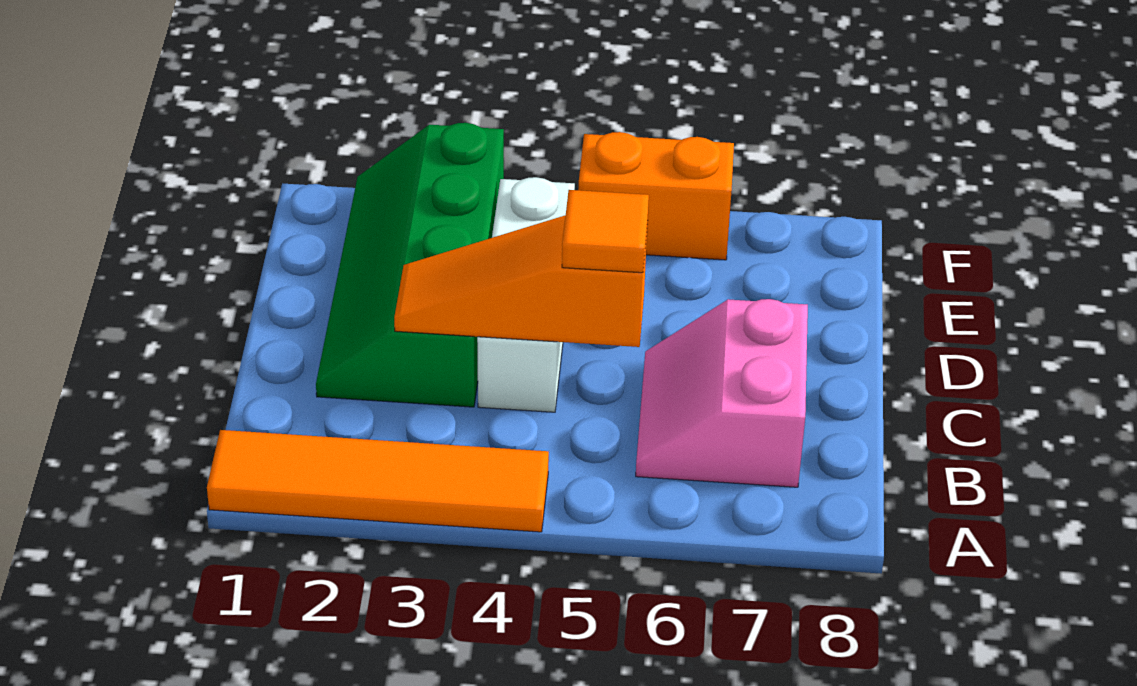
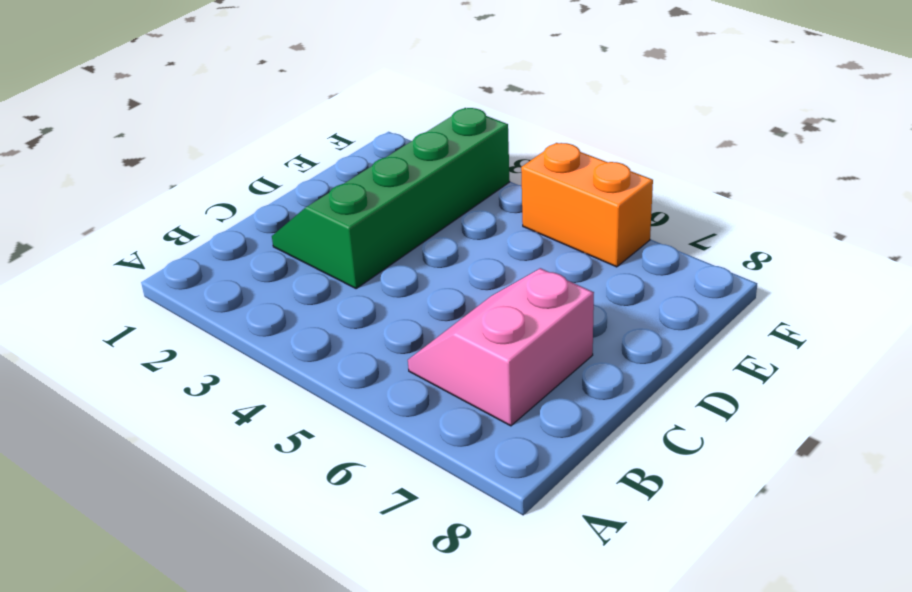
none -> orange 1x4 tile [207,430,549,532]
none -> white 1x3 brick [477,177,575,412]

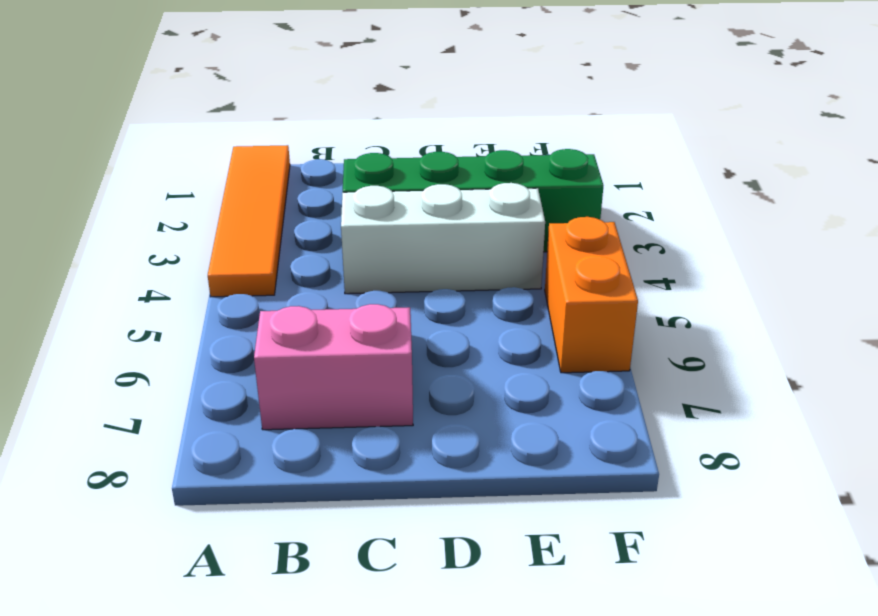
none -> orange 1x3 slope [394,215,647,347]
none -> orange 1x1 tile [562,190,649,273]

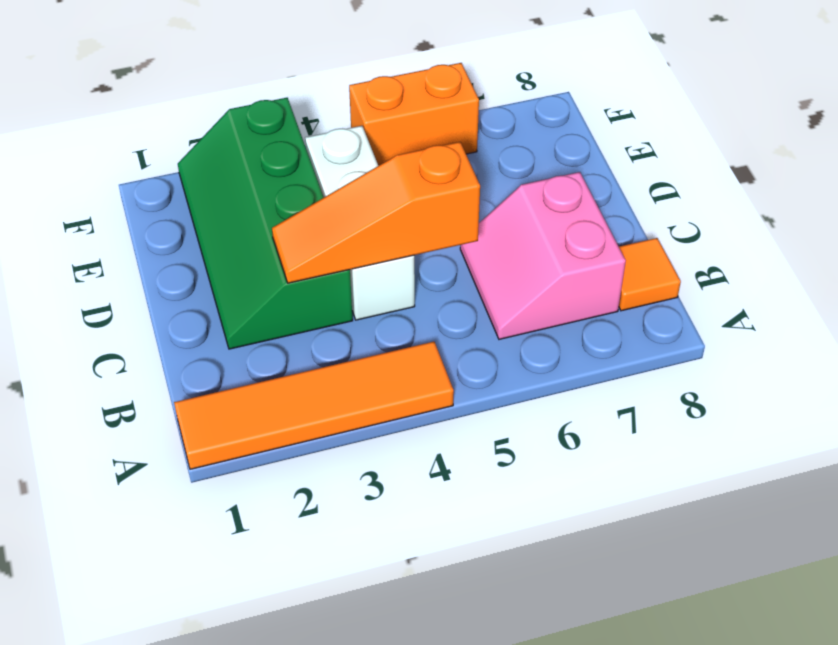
orange 1x1 tile [619,238,681,311] -> orange 1x1 tile moved to [562,190,649,273]

